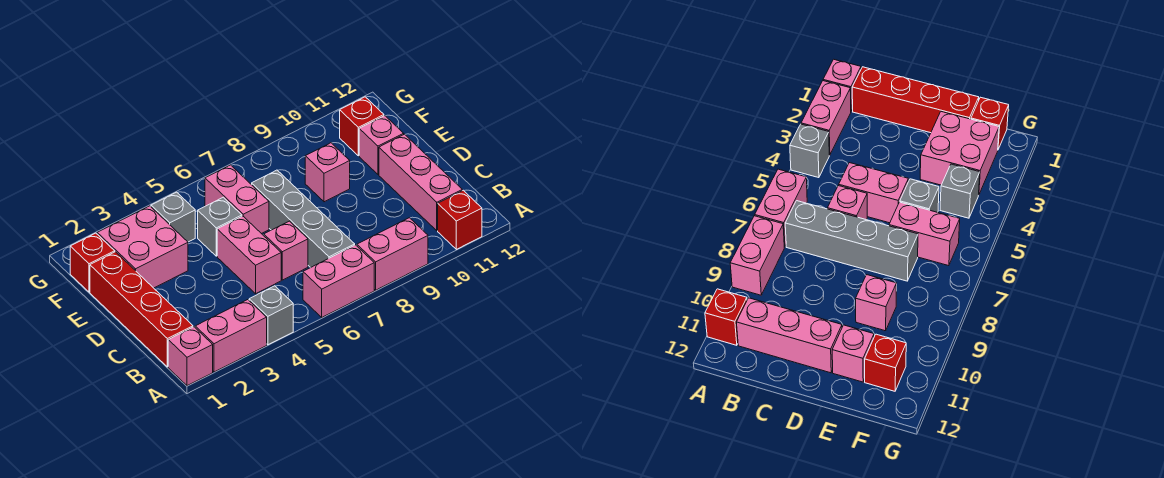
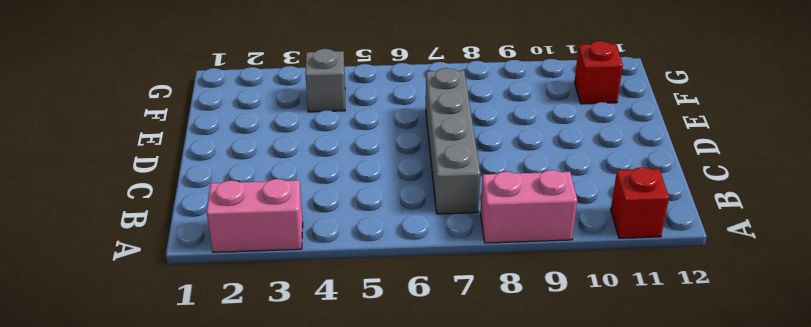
none -> pink 1x1 brick [168,327,213,386]
none -> grey 1x1 brick [249,286,293,345]
none -> pink 1x2 brick [303,245,374,317]

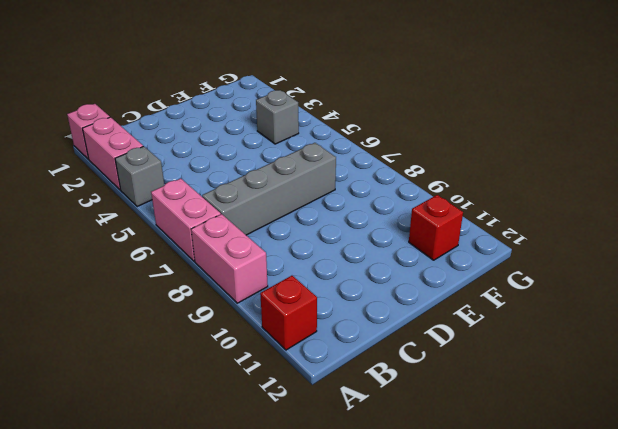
none -> red 1x4 brick [90,252,193,367]
none -> pink 1x3 brick [379,134,462,231]
none -> pink 1x2 brick [217,216,281,294]

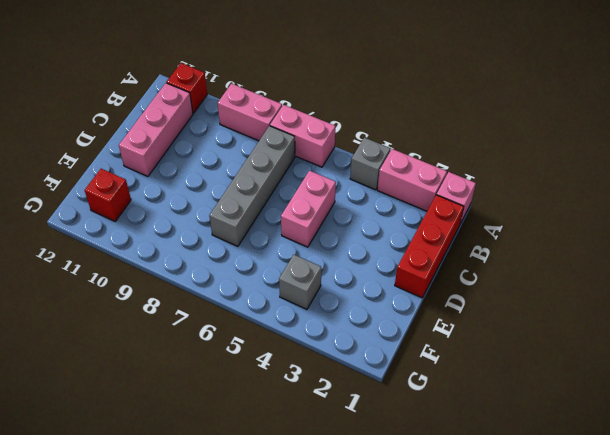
red 1x3 brick [395,195,464,298] -> red 1x4 brick [90,252,193,367]
none -> pink 1x1 brick [264,221,308,280]
none -> pink 2x2 brick [97,206,188,288]
none -> grey 1x1 brick [198,197,242,256]

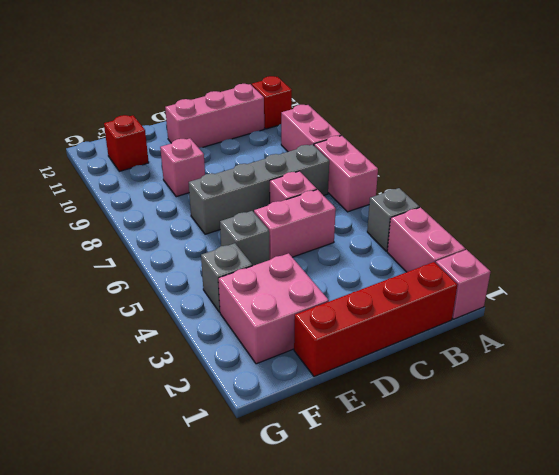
none -> pink 1x2 brick [205,165,269,234]
none -> pink 1x1 brick [359,116,404,174]
none -> red 1x1 brick [70,233,115,292]

